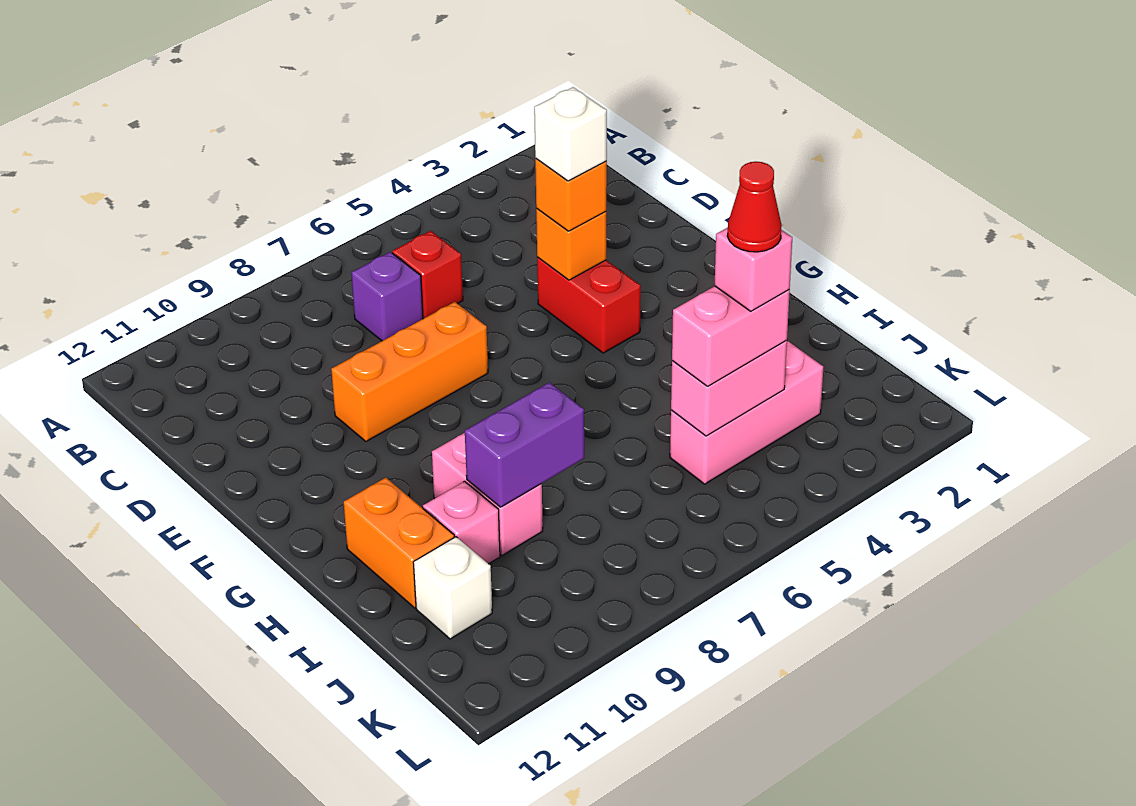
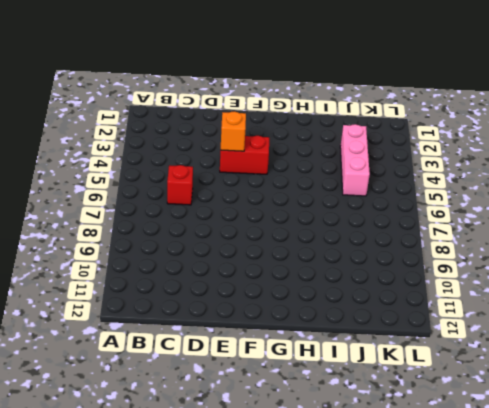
none -> purple 1x1 brick [351,252,423,341]
none -> orange 1x3 brick [331,302,488,441]
none -> pink 1x2 brick [432,433,543,556]

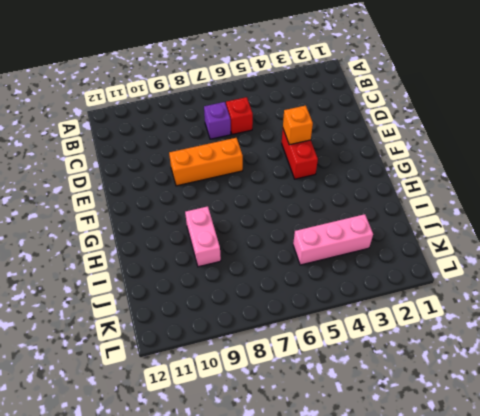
none -> orange 1x2 brick [344,478,454,608]
none -> pink 1x1 brick [423,481,500,564]
none -> white 1x1 brick [413,537,492,639]

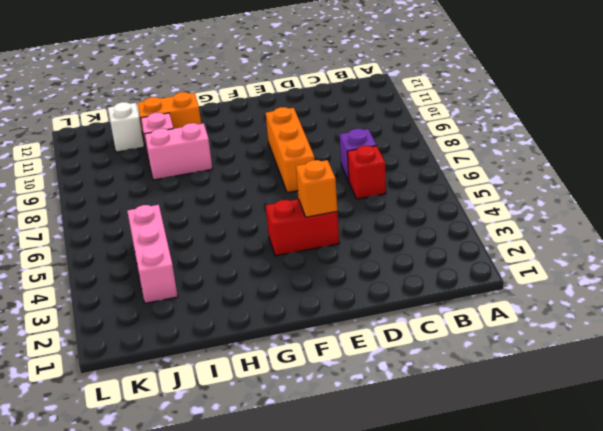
none -> purple 1x2 brick [465,382,584,507]
none -> pink 1x2 brick [671,340,787,436]
none -> orange 1x1 brick [535,159,607,231]

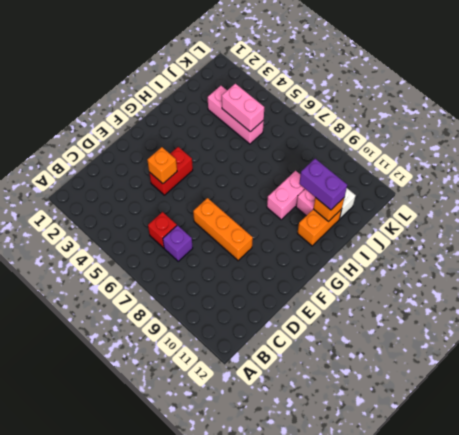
purple 1x2 brick [299,159,347,210] -> purple 1x2 brick moved to [465,382,584,507]
orange 1x1 brick [313,198,344,222] -> orange 1x1 brick moved to [535,159,607,231]
none -> pink 1x2 brick [672,286,790,386]
none -> white 1x1 brick [534,87,607,181]
none -> pink 1x1 brick [715,228,792,311]

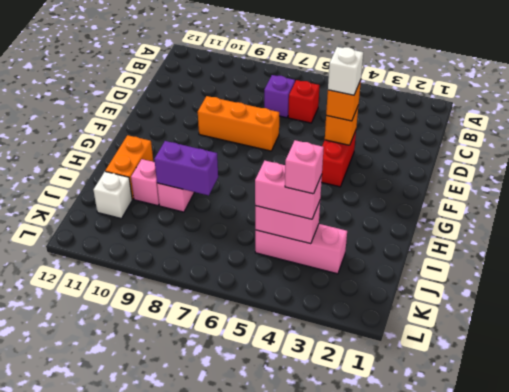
none -> red 1x1 cone [727,162,781,252]

